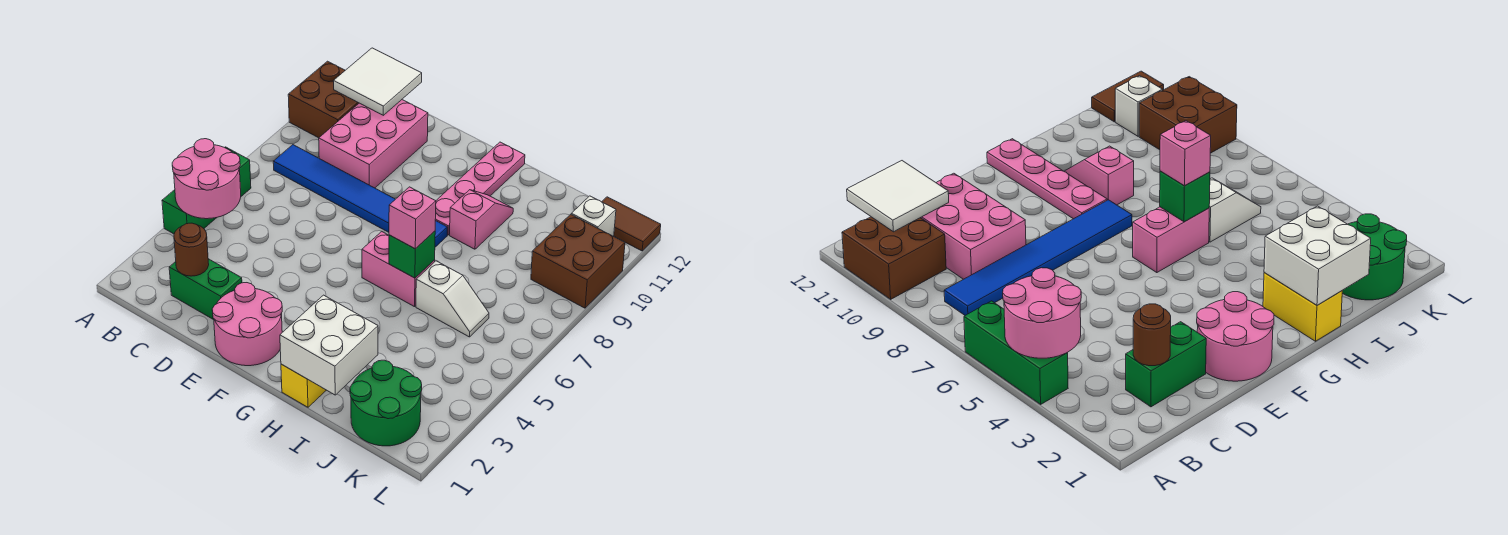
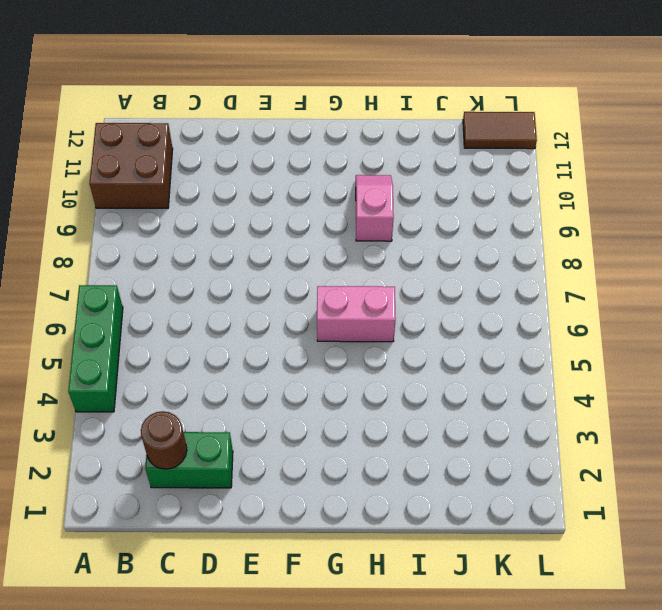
none -> blue 1x6 tile [273,145,447,247]
none -> pink 2x3 brick [319,100,428,188]
none -> pink 2x2 round brick [212,283,282,366]

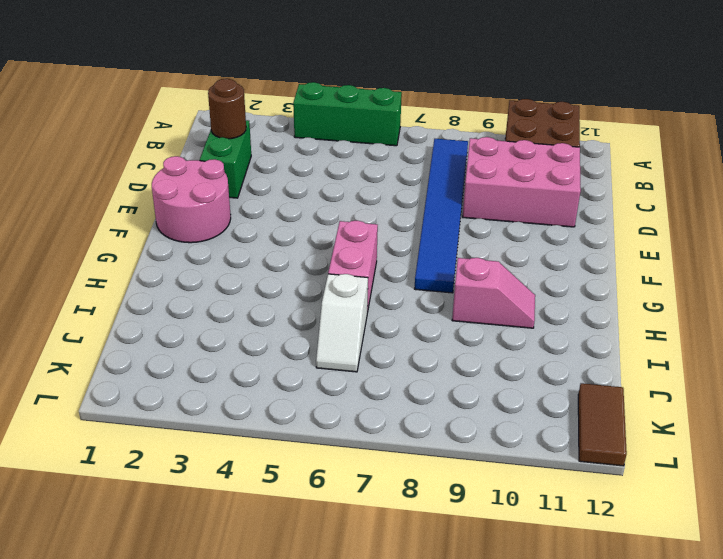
none -> pink 1x4 plate [435,142,525,235]
none -> yellow 1x2 brick [281,364,326,407]
none -> green 2x2 round brick [350,360,422,446]

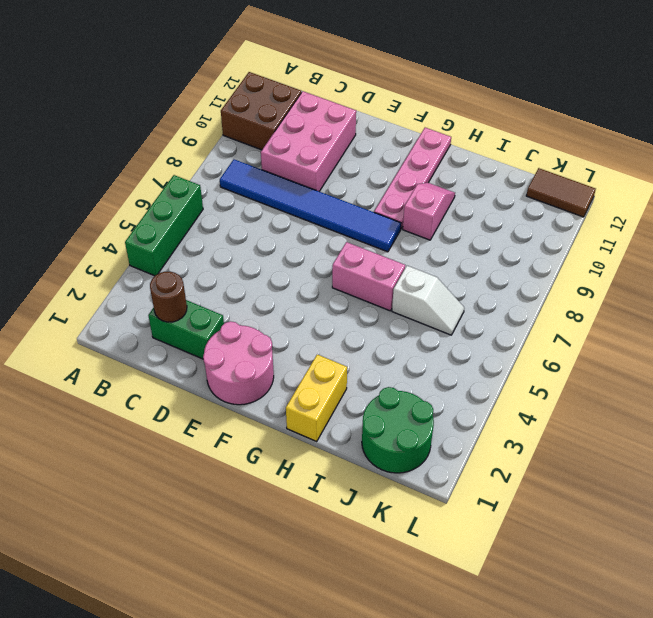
none -> brown 2x2 brick [531,214,625,308]
none -> white 1x1 brick [571,196,616,236]
none -> pink 2x2 round brick [172,139,241,219]

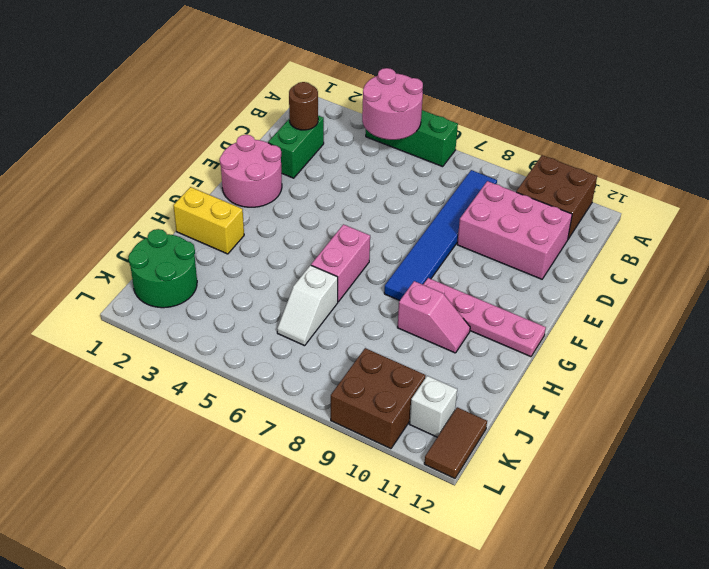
none -> white 2x2 tile [334,48,422,115]
none -> white 2x2 brick [280,295,378,395]
none -> green 1x1 brick [389,231,435,278]

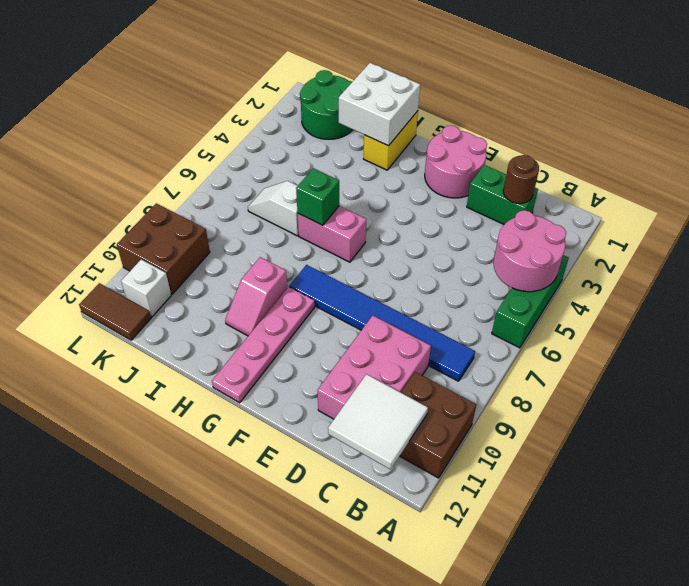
none -> pink 1x1 brick [389,187,436,249]

